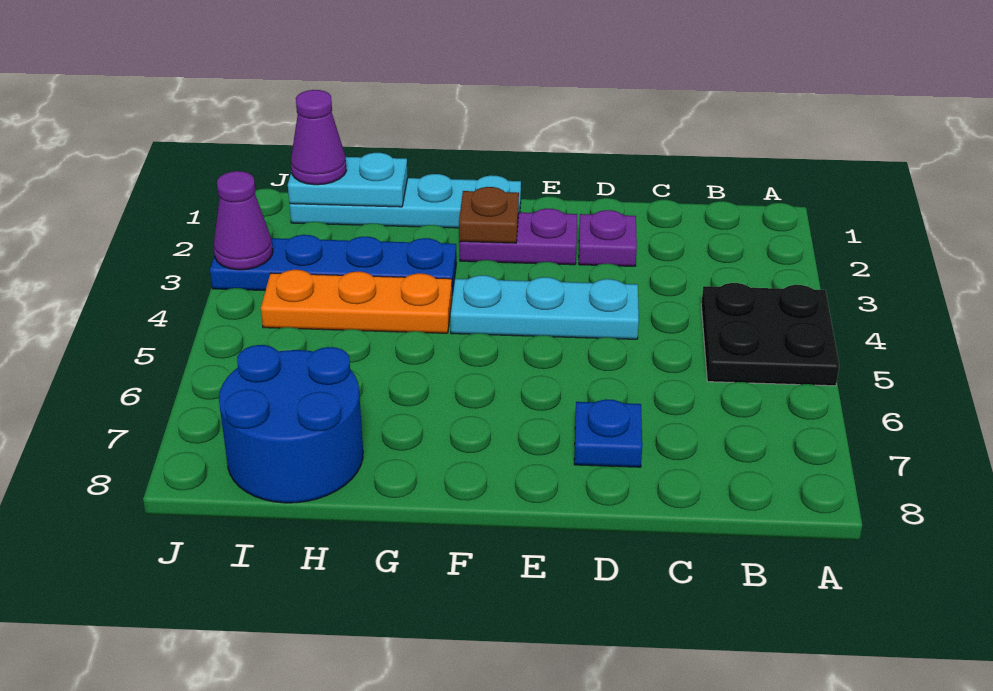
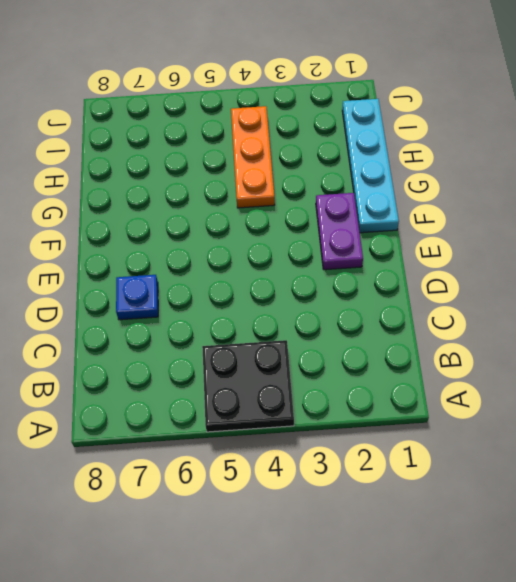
none -> purple 1x1 plate [579,210,637,266]
none -> cyan 1x3 plate [450,275,639,339]
none -> blue 1x4 plate [210,235,457,295]

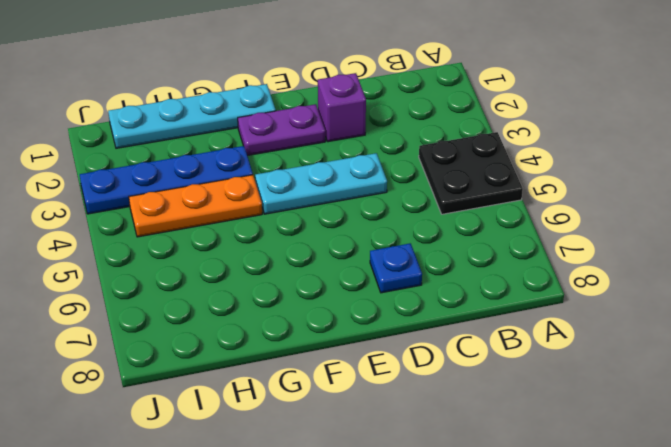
purple 1x1 brick [318,73,366,142] -> purple 1x1 plate [579,210,637,266]
none -> blue 2x2 round brick [219,345,363,503]
none -> brown 1x1 plate [459,187,519,243]
none -> cyan 1x2 plate [288,153,408,207]

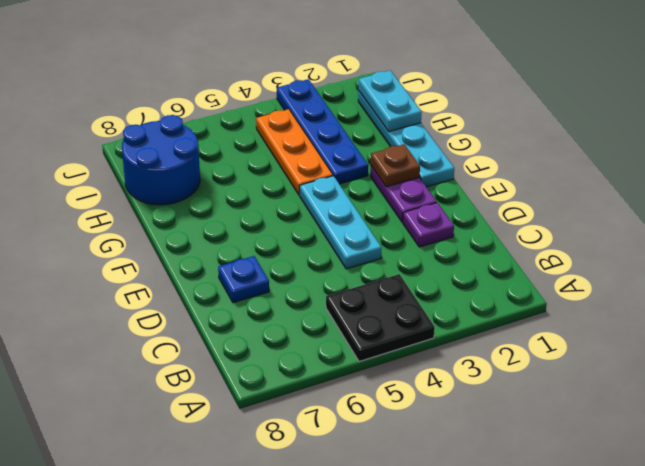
none -> purple 1x1 cone [214,171,273,270]
none -> purple 1x1 cone [291,90,346,185]

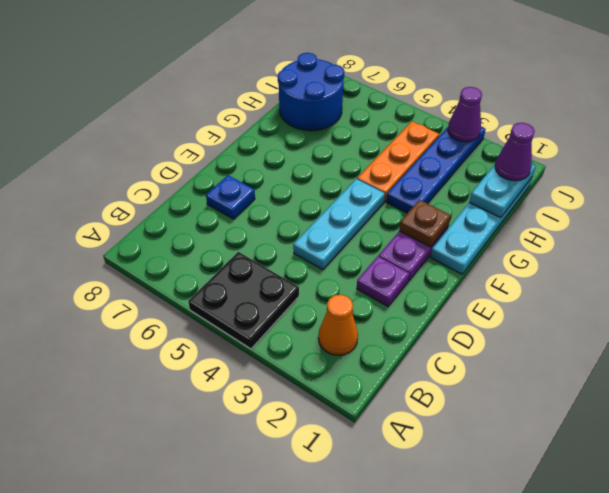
orange 1x1 cone [318,295,358,355] -> none

